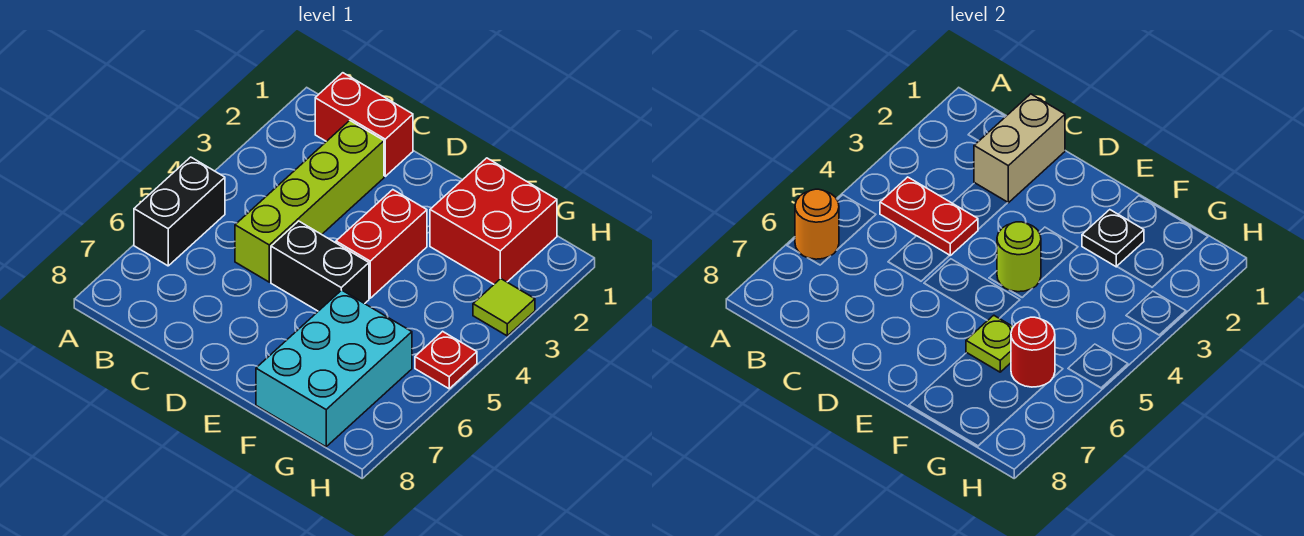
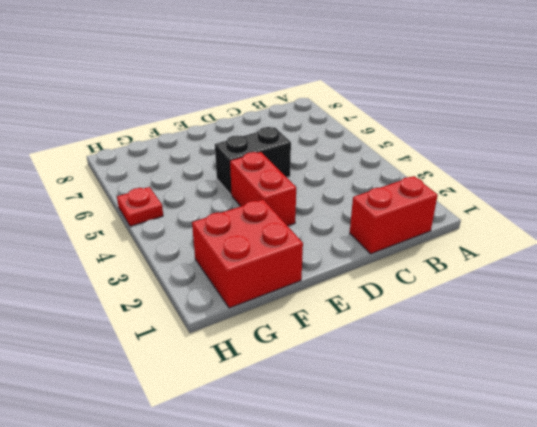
none -> black 1x2 brick [134,157,225,266]
none -> lime 1x4 brick [235,121,384,282]
none -> cyan 2x3 brick [256,290,412,447]

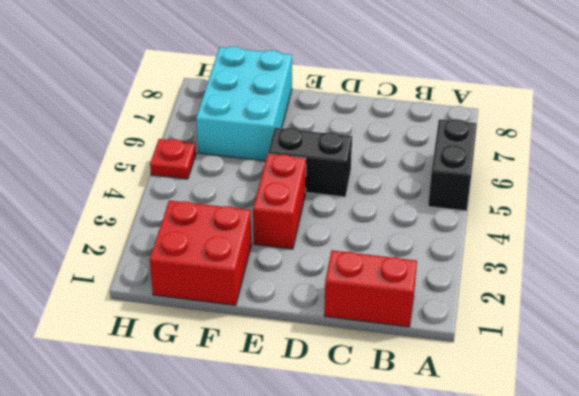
none -> lime 1x4 brick [235,121,384,282]
none -> lime 1x1 tile [473,279,535,336]
none -> orange 1x1 round brick [795,189,839,259]

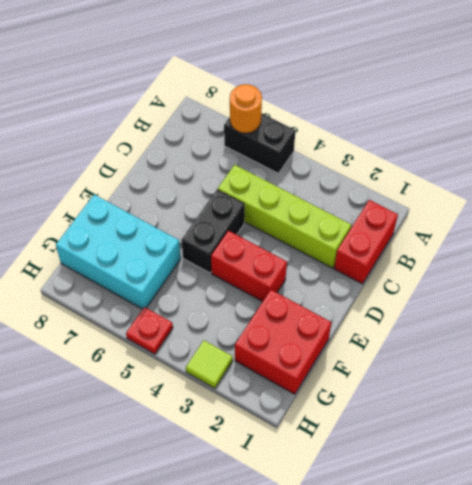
none -> red 1x2 plate [880,177,978,255]
none -> tan 1x2 brick [974,94,1065,203]
none -> lime 1x1 round brick [997,222,1041,292]

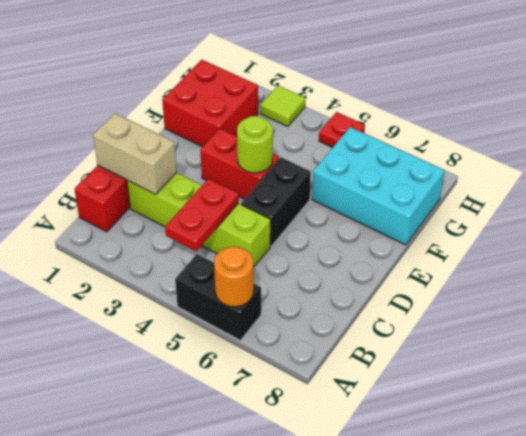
none -> black 1x1 plate [1082,210,1144,267]
none -> lime 1x1 plate [966,315,1013,372]
none -> red 1x1 round brick [1011,317,1055,387]

